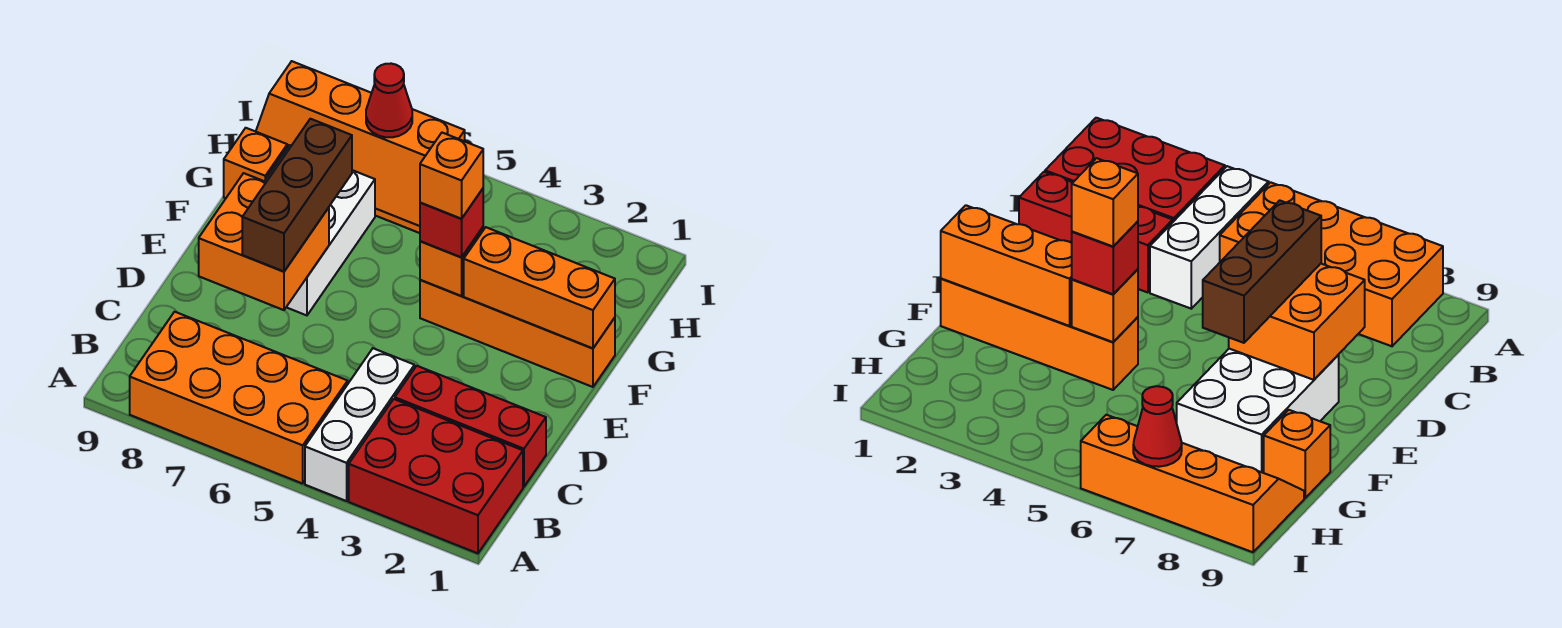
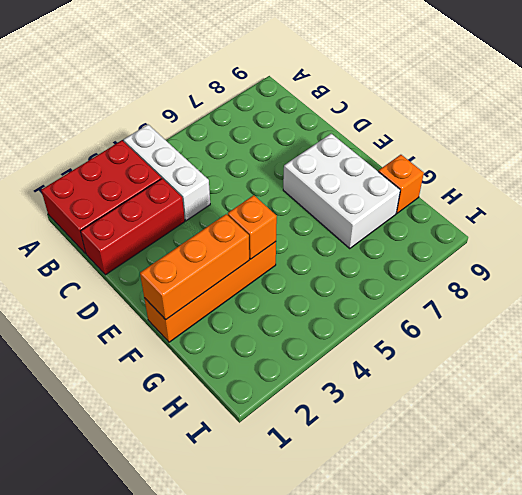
none -> orange 2x4 brick [130,312,348,484]
none -> orange 2x4 slope [256,61,465,233]
none -> orange 2x2 brick [199,173,329,310]

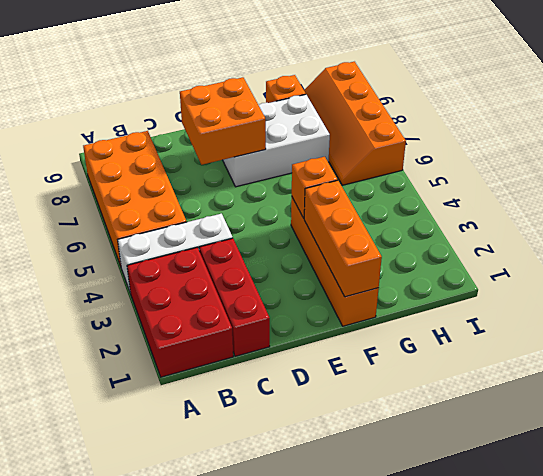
none -> red 1x1 cone [366,64,412,137]
none -> brown 1x3 brick [242,119,352,271]
none -> red 1x1 brick [420,189,483,257]

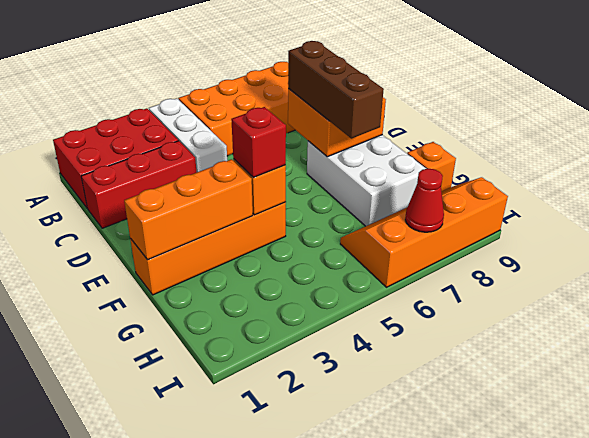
none -> orange 1x1 brick [420,133,483,219]

